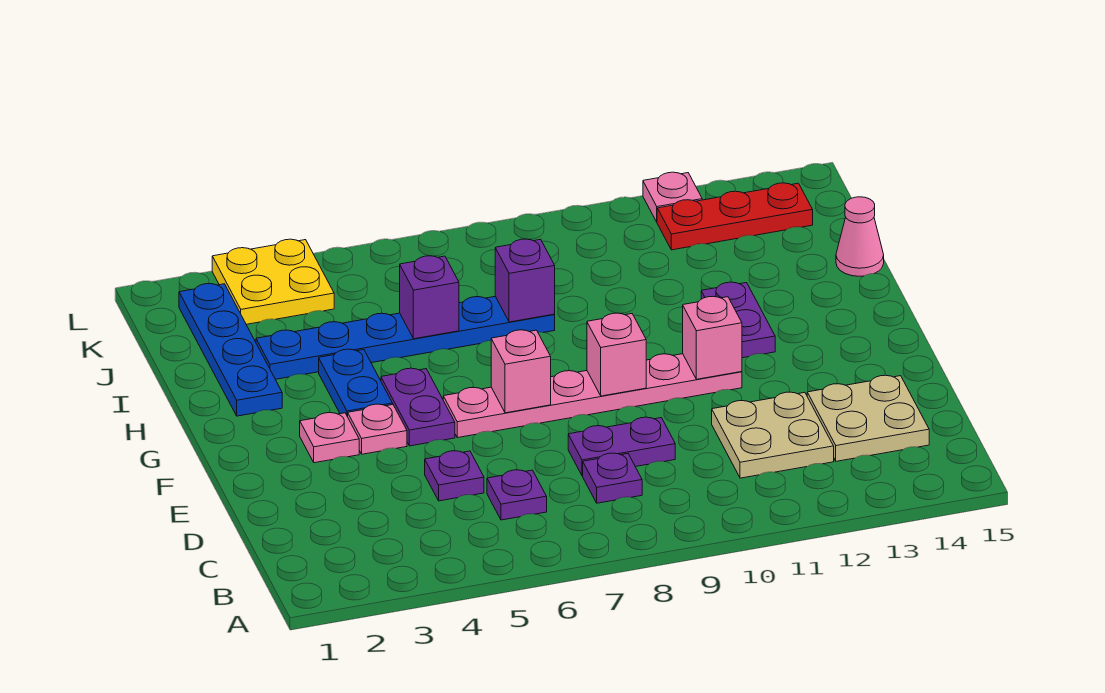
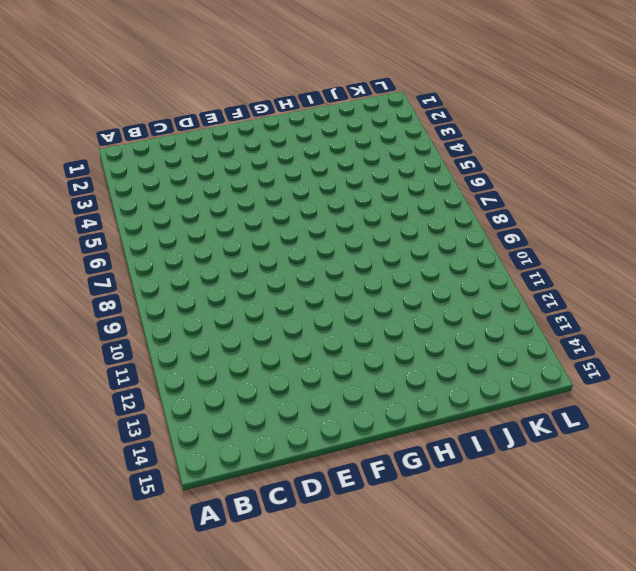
none -> purple 1x1 plate [487,470,547,520]
none -> purple 1x1 plate [583,453,642,503]
none -> tan 2x2 plate [712,392,834,478]

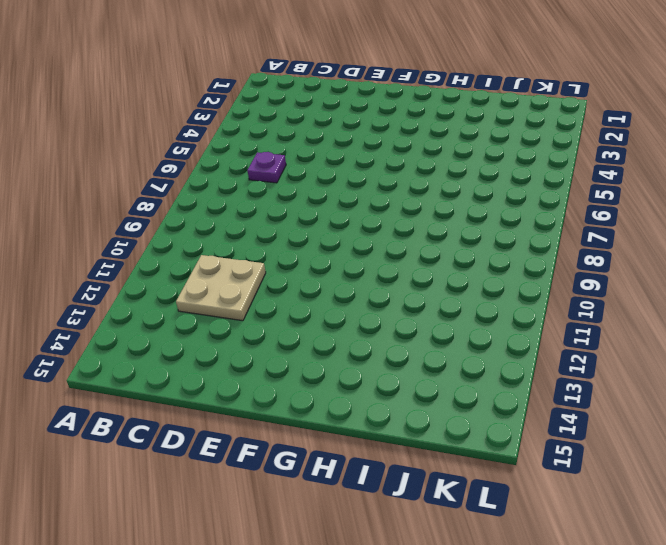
none -> purple 1x1 plate [583,453,642,503]
none -> tan 2x2 plate [807,375,929,461]
none -> purple 1x1 plate [425,451,484,501]

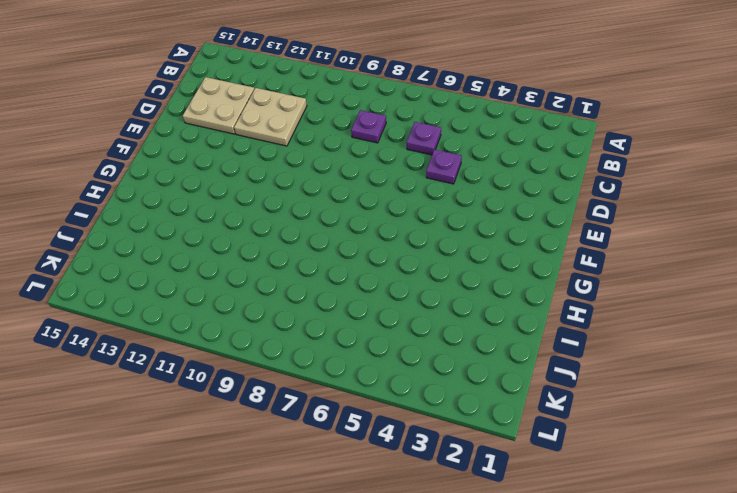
none -> purple 1x2 plate [568,417,675,476]
none -> pink 1x1 plate [300,413,359,463]
none -> pink 1x1 plate [348,404,407,454]

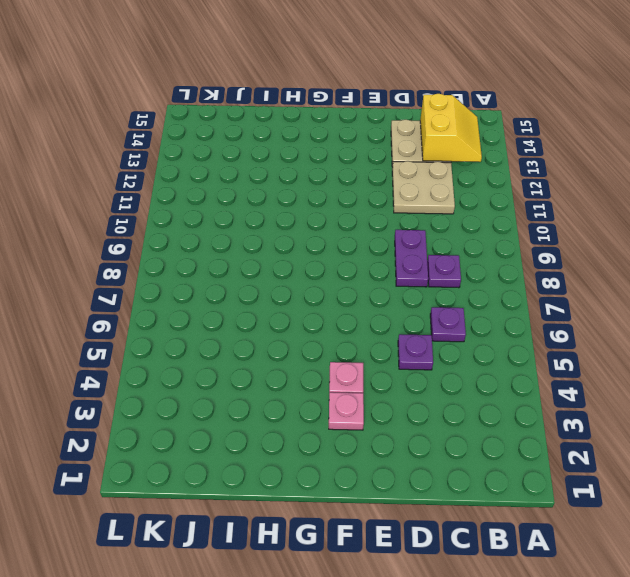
yellow 2x2 slope [420,94,482,162] -> none
none -> purple 1x2 plate [381,368,455,446]
none -> pink 1x6 plate [443,354,742,438]
none -> blue 1x2 plate [319,349,393,417]

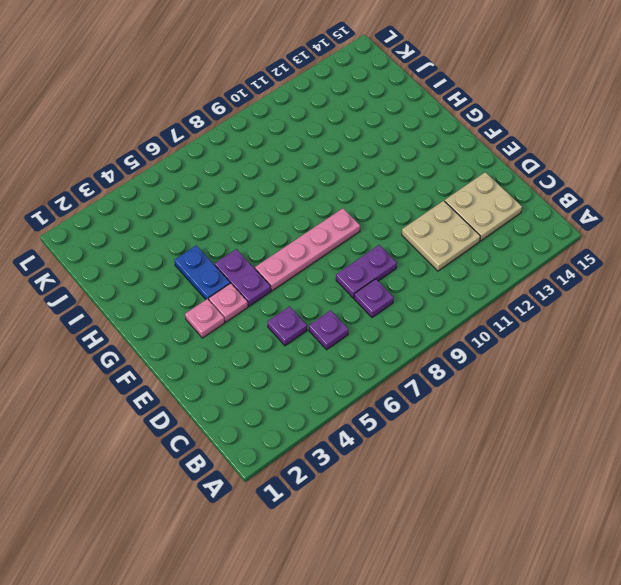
pink 1x4 plate [255,208,360,291] -> pink 1x6 plate [443,354,742,438]
none -> purple 1x2 plate [701,282,775,358]
none -> blue 1x4 plate [179,284,282,416]
none -> blue 1x6 plate [256,296,555,379]

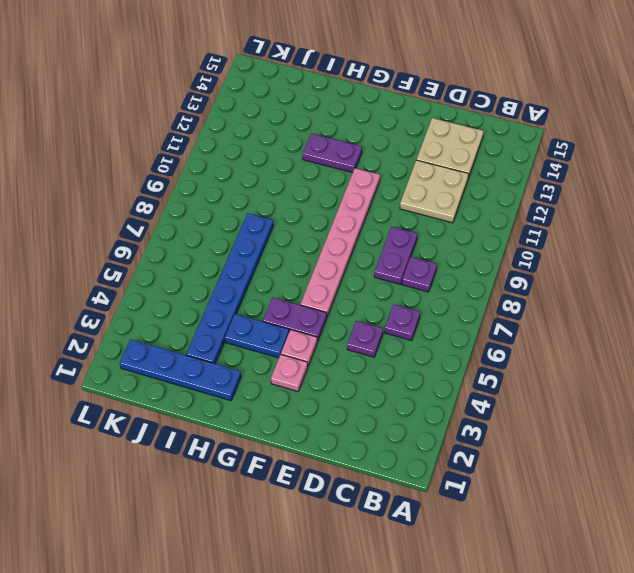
none -> pink 1x1 cone [836,197,884,276]
none -> yellow 2x2 plate [212,239,334,324]
none -> red 1x3 plate [657,183,813,250]

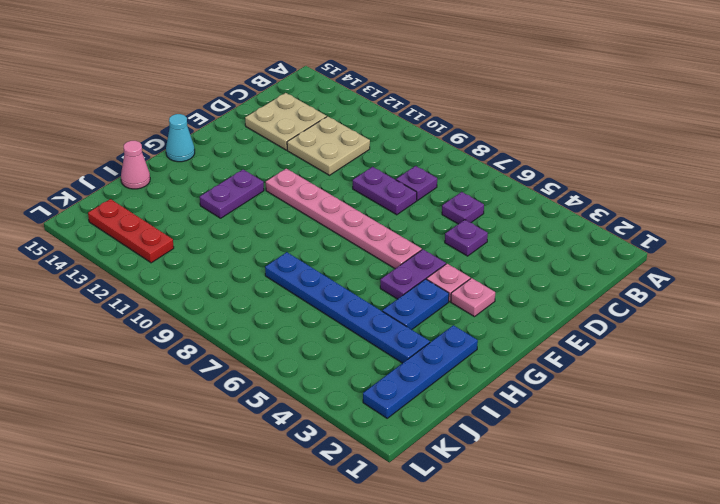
cyan 1x1 cone [166,114,195,162] -> none
none -> yellow 2x2 plate [212,239,334,324]
none -> pink 1x1 plate [643,172,702,222]
none -> pink 1x1 brick [491,330,551,413]

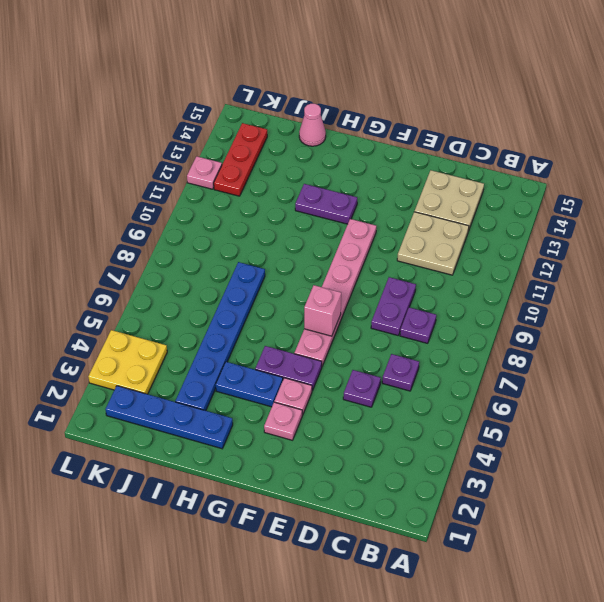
none -> pink 1x1 brick [587,313,646,396]
none -> pink 1x1 brick [683,297,742,379]
none -> purple 1x1 brick [400,256,459,339]

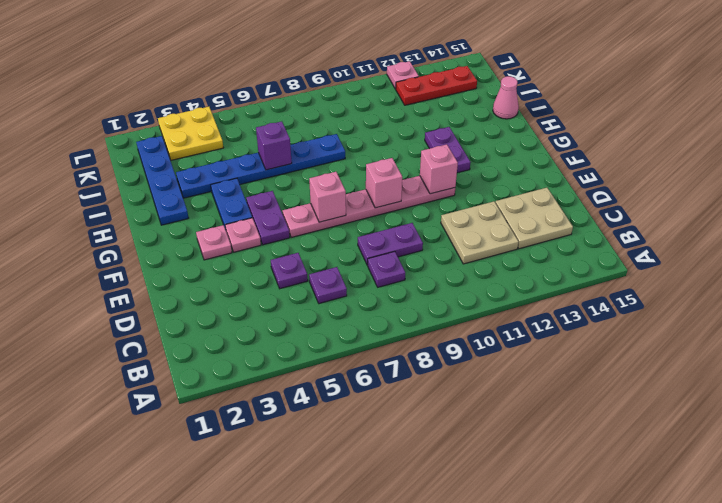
none -> purple 1x1 brick [495,239,555,322]

